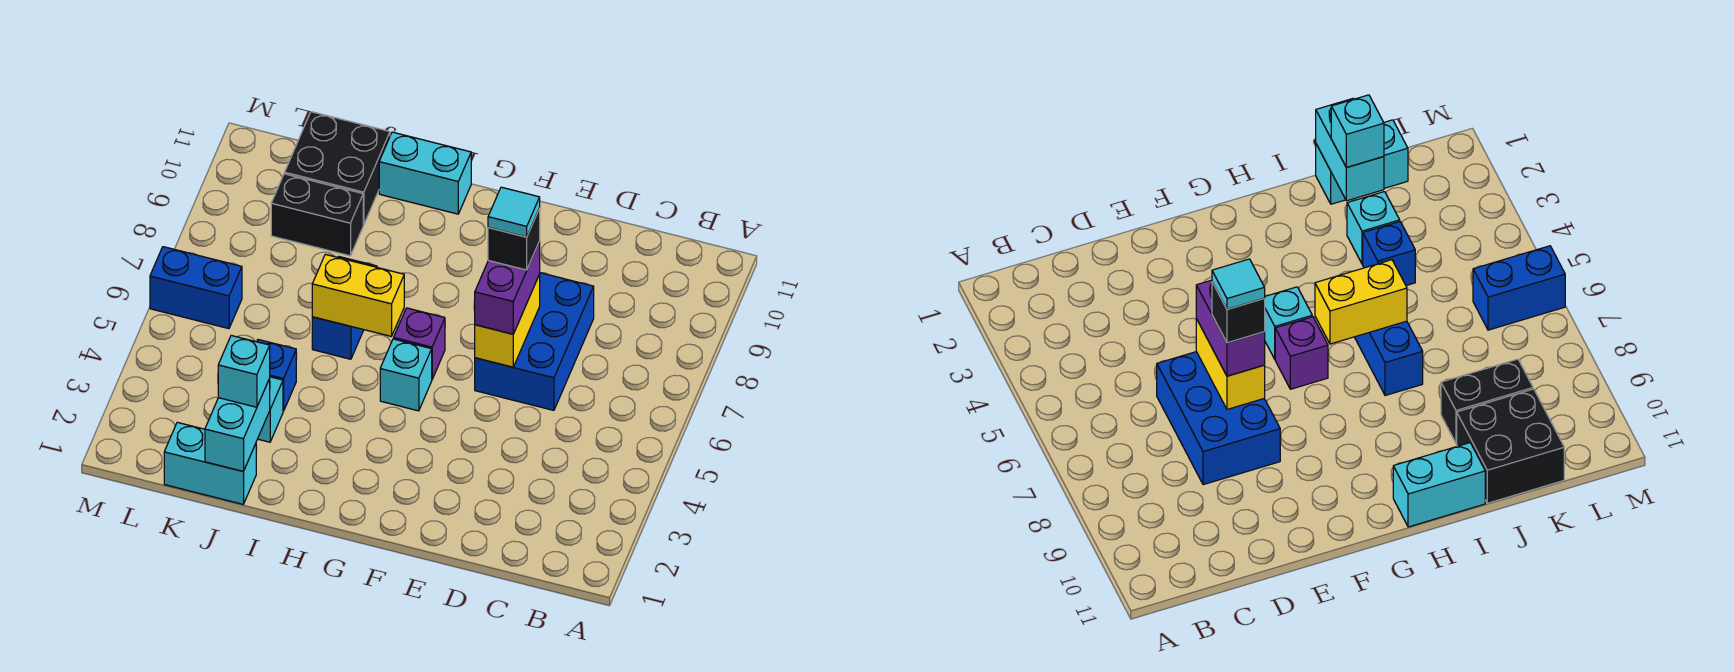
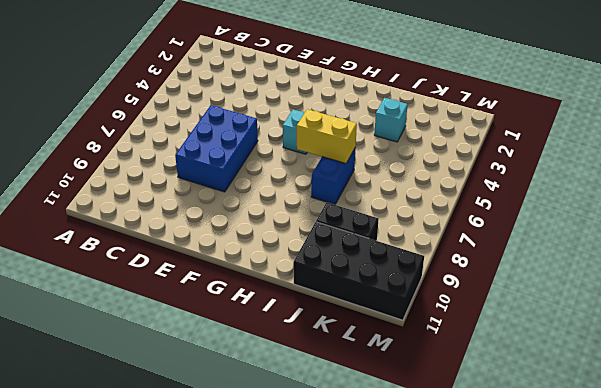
black 2x4 brick [293,222,424,320] -> black 2x2 brick [285,112,390,225]
none -> purple 1x1 brick [394,308,445,379]
none -> cyan 1x2 brick [379,132,471,214]
none -> cyan 1x2 brick [164,422,256,504]

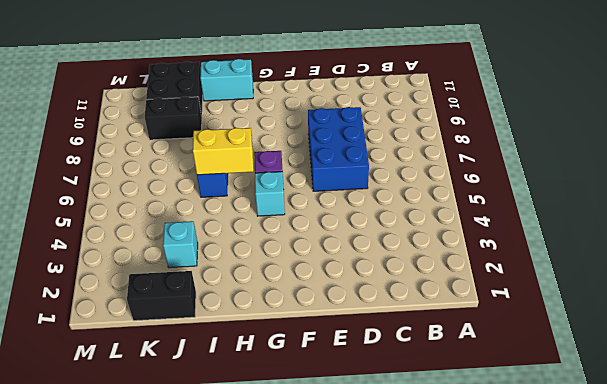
black 1x2 brick [127,271,196,321] -> cyan 1x2 brick [164,422,256,504]
none -> blue 1x1 brick [257,340,296,411]
none -> blue 1x2 brick [150,247,242,329]
none -> yellow 1x2 brick [475,274,540,367]

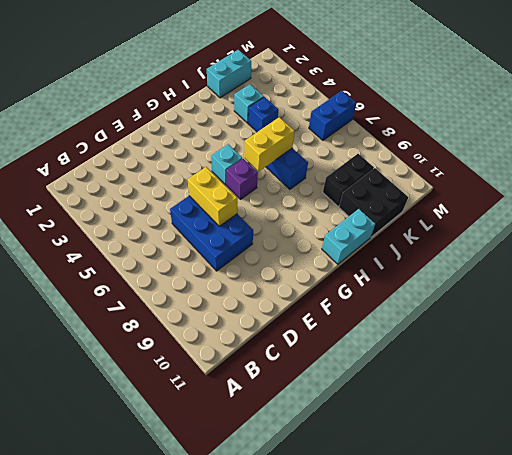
none -> cyan 1x2 brick [205,379,270,471]
none -> purple 1x2 brick [475,241,540,334]
none -> cyan 1x1 brick [218,335,270,407]

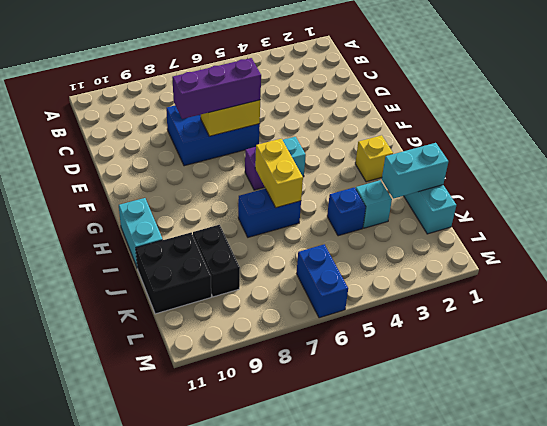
purple 1x3 brick [172,58,261,119] -> purple 1x2 brick [475,241,540,334]
yellow 1x1 brick [355,135,393,182] -> none
none -> cyan 1x1 brick [218,335,270,407]
none -> black 1x1 brick [488,208,540,270]
none -> cyan 1x1 tile [488,187,540,237]

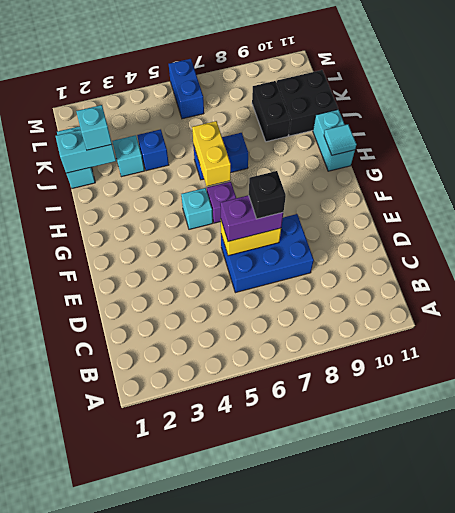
cyan 1x1 tile [324,124,356,155] -> cyan 1x1 tile moved to [488,187,540,237]

